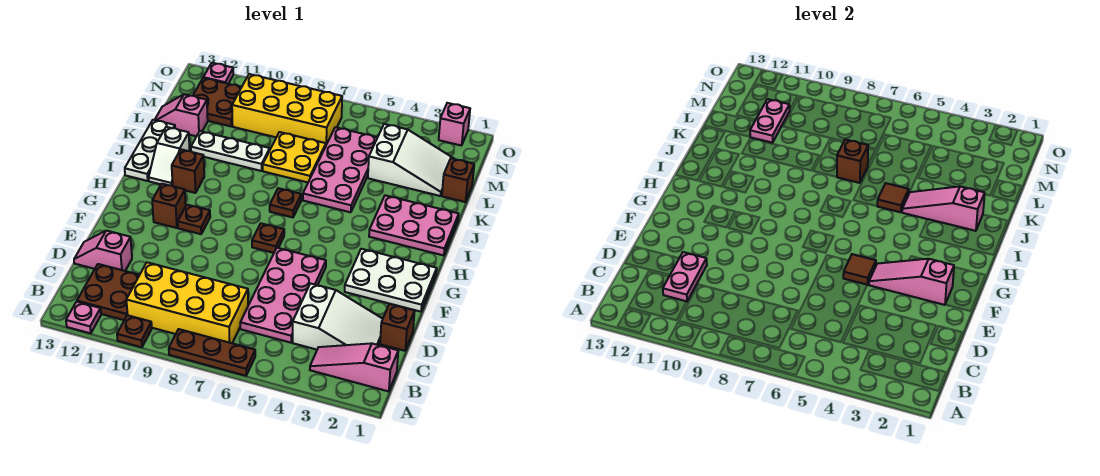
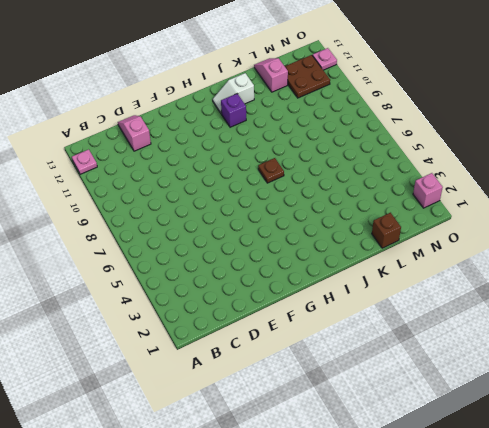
purple 1x1 brick [221,94,246,127] -> brown 1x1 brick [172,149,204,193]
none -> brown 1x3 plate [169,329,255,376]
none -> brown 1x1 plate [117,315,152,347]
none -> pink 1x3 slope [310,343,398,391]
none -> yellow 2x4 brick [126,262,248,343]

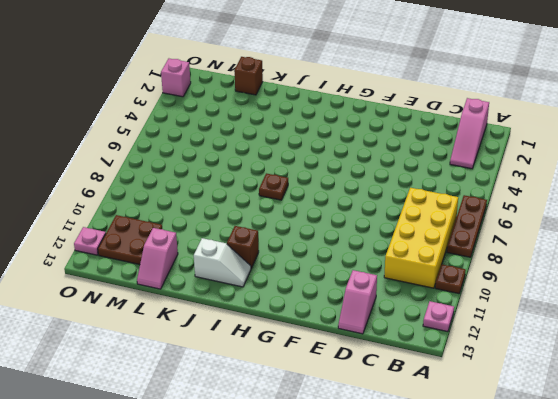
none -> brown 2x2 plate [77,264,139,320]
none -> white 2x3 slope [293,283,383,350]
none -> pink 2x4 plate [240,248,326,343]
none -> brown 1x1 brick [380,304,415,351]

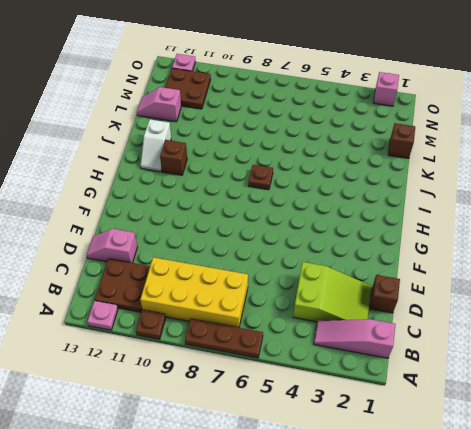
lime 2x3 slope [293,262,372,322] -> white 2x3 slope [293,283,383,350]
none -> pink 2x4 plate [240,248,326,343]
none -> white 2x3 plate [345,249,437,312]
none -> brown 1x1 plate [252,223,284,253]
none -> brown 1x1 plate [178,205,210,234]

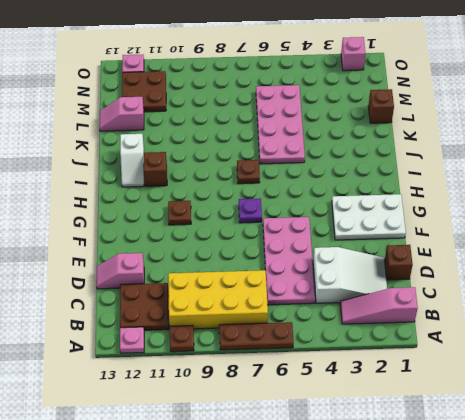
purple 1x1 plate [239,198,262,223] -> brown 1x1 plate [252,223,284,253]
none -> brown 1x1 brick [152,184,186,228]
none -> pink 2x3 plate [369,195,459,255]
none -> white 1x3 plate [125,120,175,181]
none -> yellow 2x2 plate [263,132,326,182]

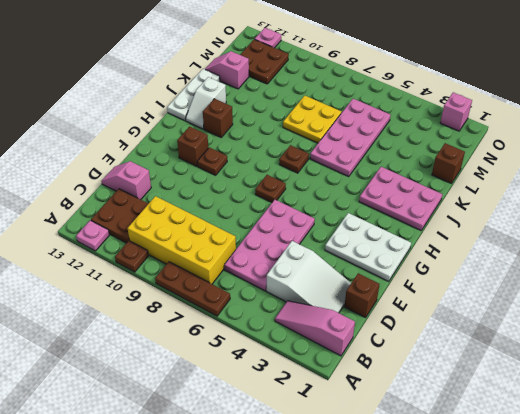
none -> white 1x3 plate [191,131,270,171]
none -> white 2x3 slope [368,124,454,196]
none -> yellow 2x4 brick [232,74,342,144]
none -> pink 1x2 plate [663,252,707,301]

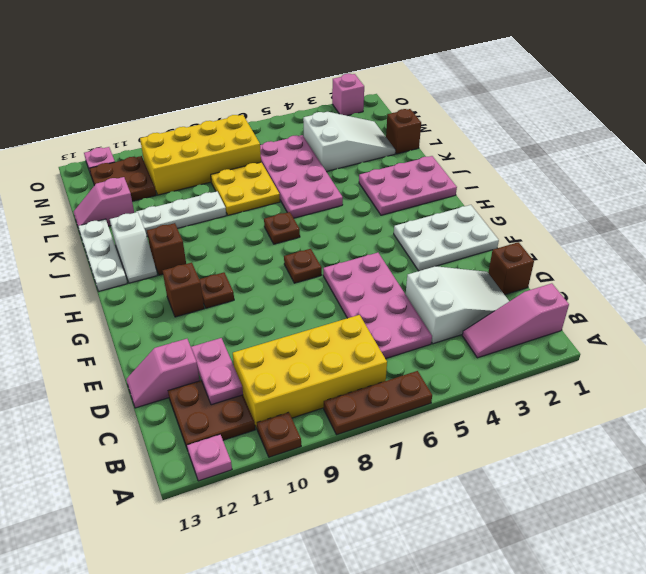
none -> pink 1x3 slope [869,259,954,305]
none -> brown 1x1 tile [843,254,876,285]
none -> pink 1x3 slope [902,186,985,231]
none -> brown 1x1 tile [877,183,909,212]

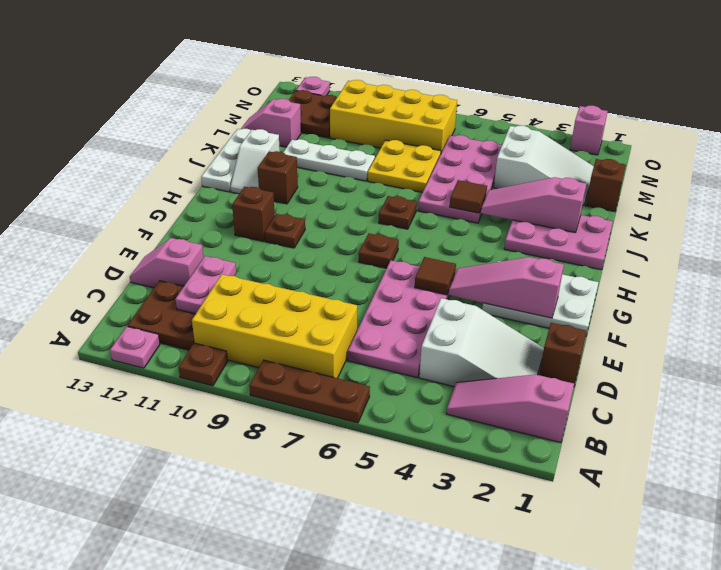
none -> brown 1x1 brick [837,139,868,183]
none -> pink 1x2 plate [750,99,790,143]

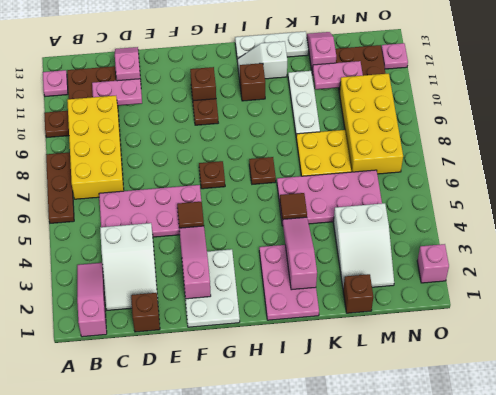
none -> brown 1x1 brick [837,139,868,183]

